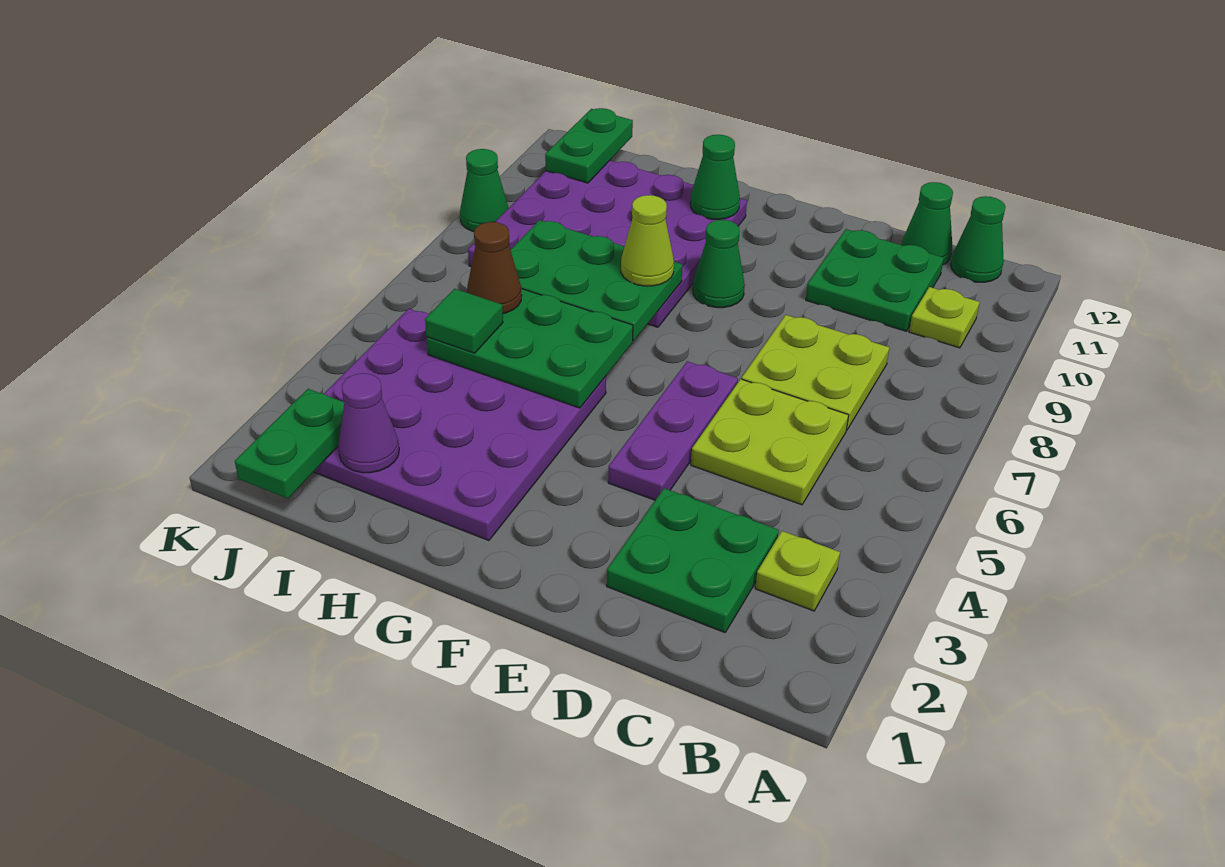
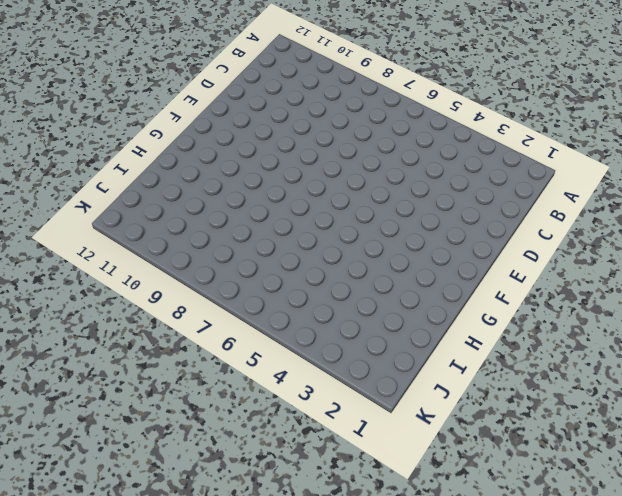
none -> lime 1x1 plate [755,531,840,611]
none -> lime 1x1 plate [909,287,980,348]
none -> green 1x1 cone [951,196,1005,282]

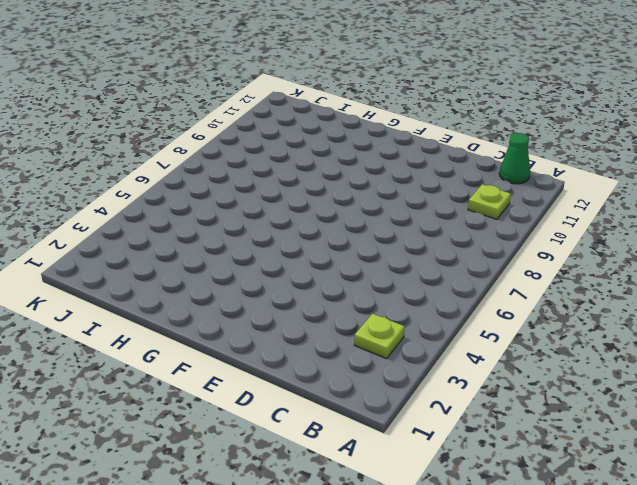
none -> green 2x2 plate [607,488,779,633]
none -> lime 2x2 plate [691,379,849,505]
none -> lime 2x2 plate [742,315,889,430]

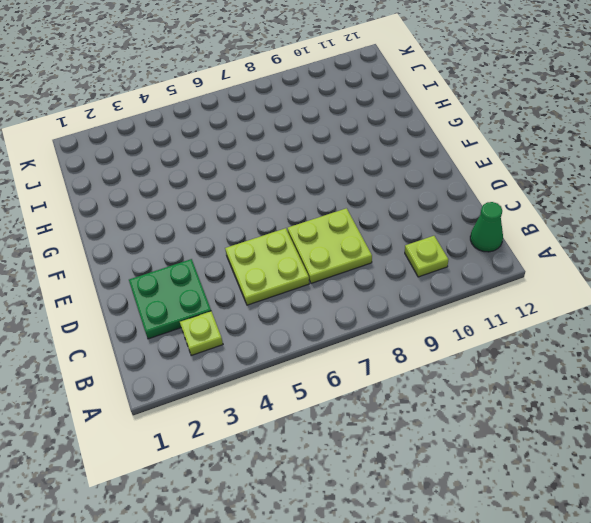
none -> green 2x2 plate [806,229,944,331]
none -> green 1x1 cone [902,182,953,265]
none -> purple 1x3 plate [608,361,738,500]

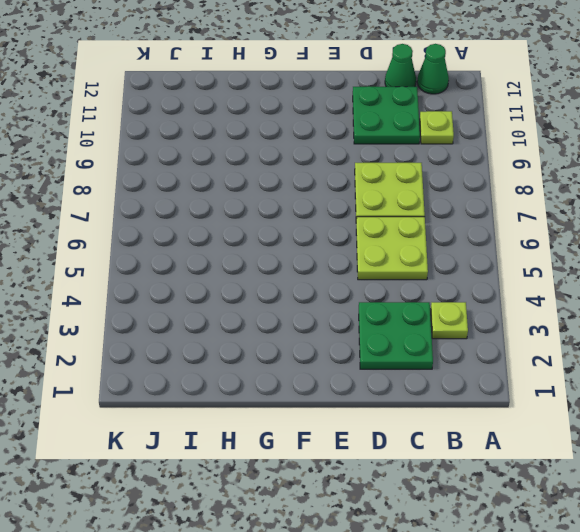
none -> purple 1x3 plate [608,361,738,500]
none -> green 1x1 cone [693,220,745,308]
none -> purple 4x4 plate [314,309,606,541]

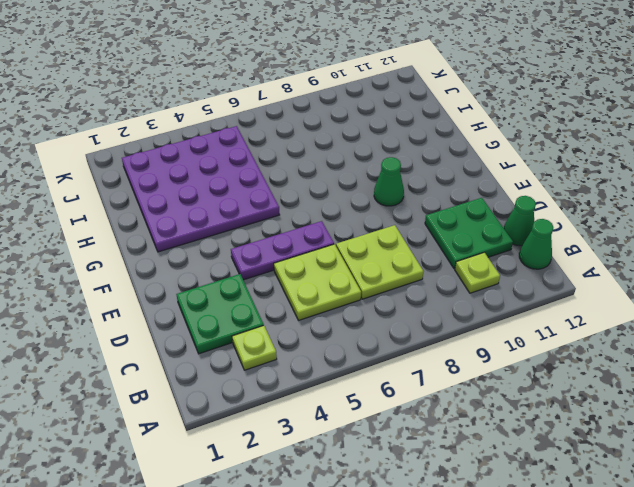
none -> purple 4x4 plate [468,161,747,327]
none -> green 1x1 cone [460,149,508,232]
none -> green 2x3 plate [427,289,633,408]

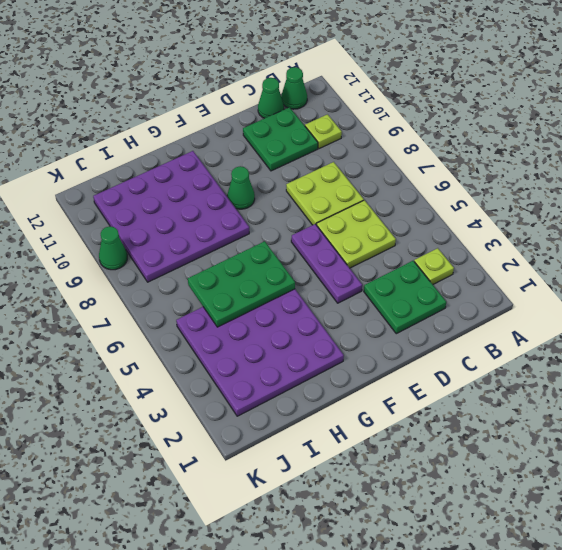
none -> green 2x3 plate [511,220,682,341]
none -> green 1x1 cone [690,135,740,219]
none -> purple 1x1 cone [338,373,399,473]

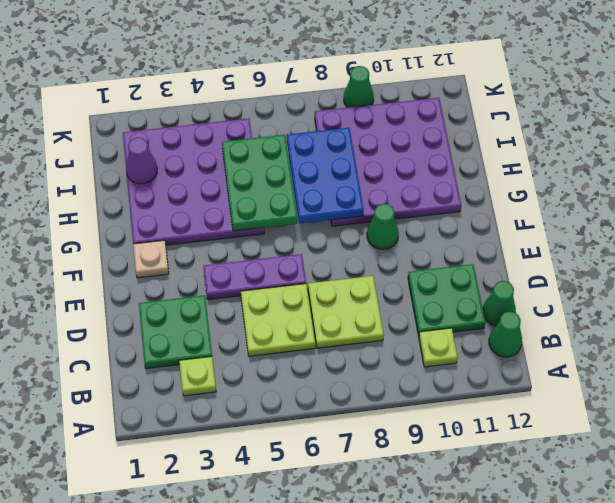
tan 1x1 plate [133,240,169,278] -> none
blue 2x3 plate [287,128,364,223] -> green 2x3 plate [511,220,682,341]
none -> green 1x1 cone [690,135,740,219]
none -> green 1x2 plate [235,389,344,499]
none -> green 1x2 plate [545,108,633,183]

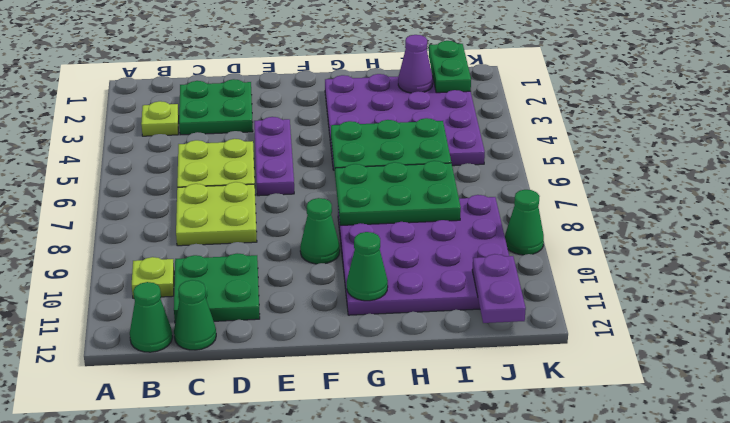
purple 1x2 plate [472,254,526,323] -> green 1x2 plate [545,108,633,183]
none -> lime 1x1 cone [621,195,674,286]
none -> green 1x1 tile [425,289,503,353]
none -> brown 1x1 cone [467,222,522,314]

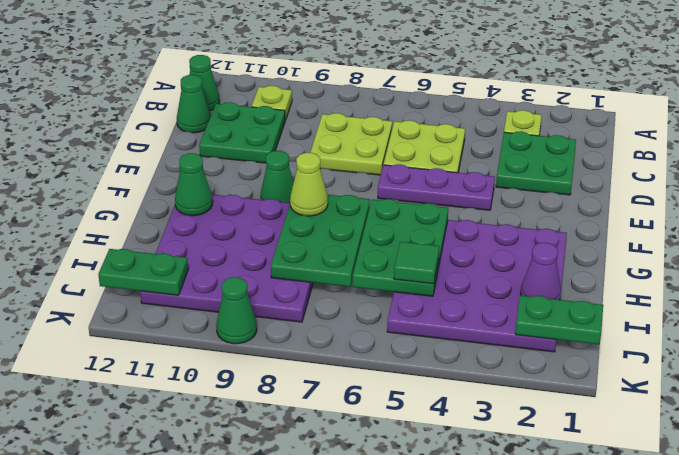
none -> brown 1x1 cone [467,222,522,314]

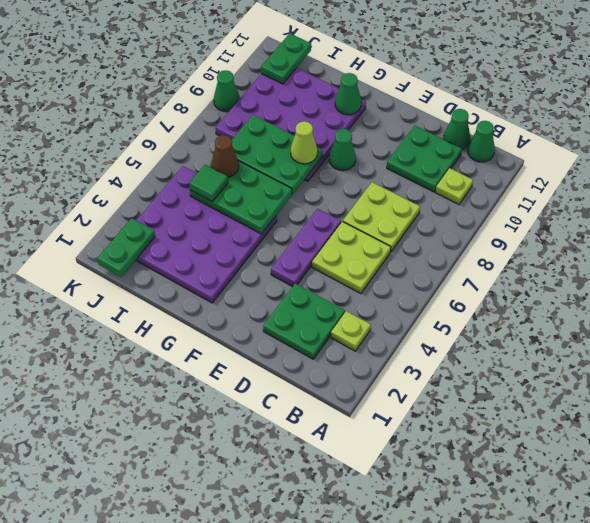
none -> purple 1x1 cone [338,373,399,473]

